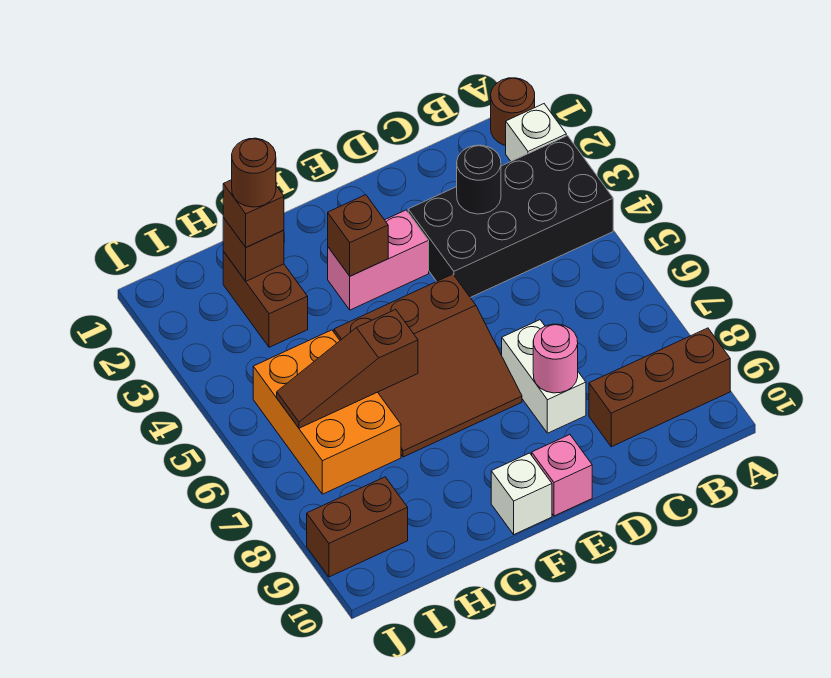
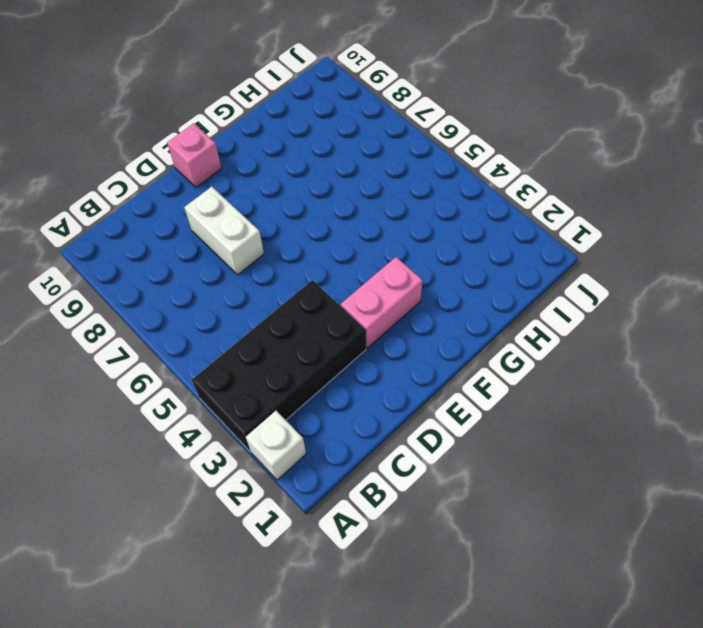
none -> brown 1x1 round brick [491,78,535,146]
none -> brown 1x3 brick [589,328,730,447]
none -> brown 3x3 slope [334,274,522,457]

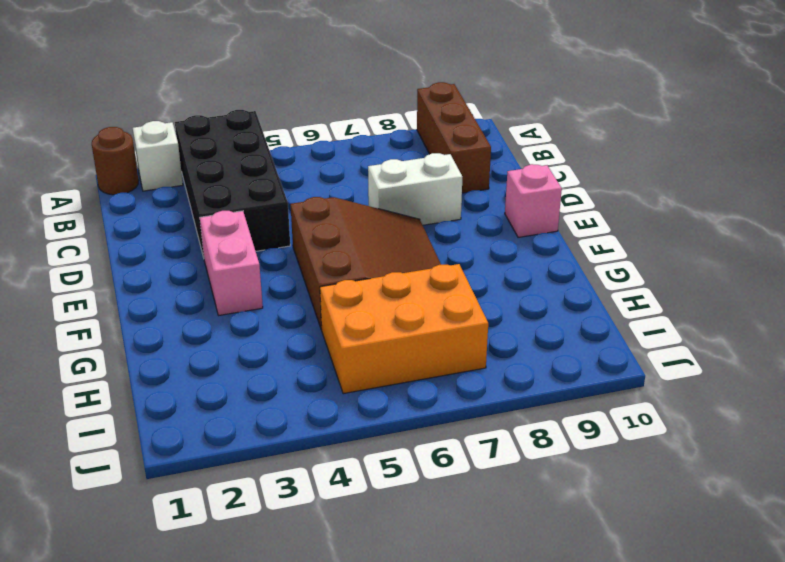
none -> white 1x1 brick [491,453,552,534]
none -> brown 1x2 brick [223,252,308,347]
none -> brown 1x2 brick [307,477,408,577]

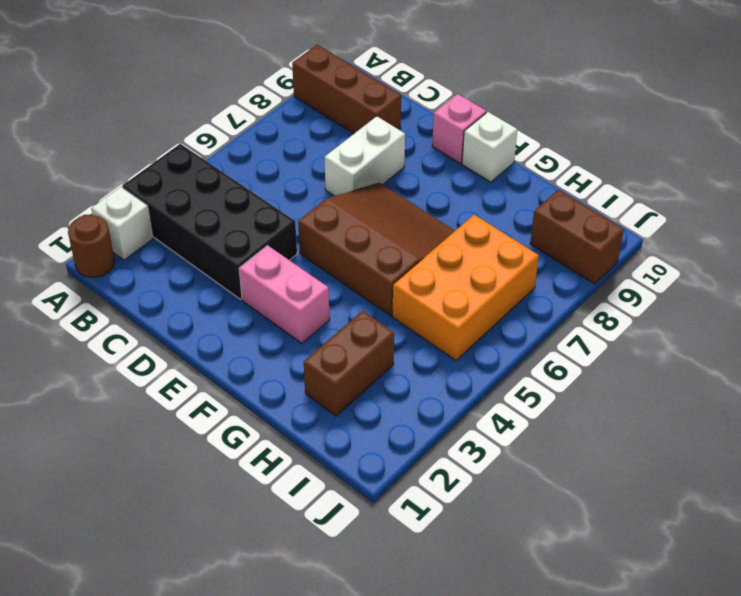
none -> black 1x1 round brick [457,145,501,214]
none -> pink 1x1 round brick [533,324,578,393]
none -> brown 1x1 brick [328,195,388,276]

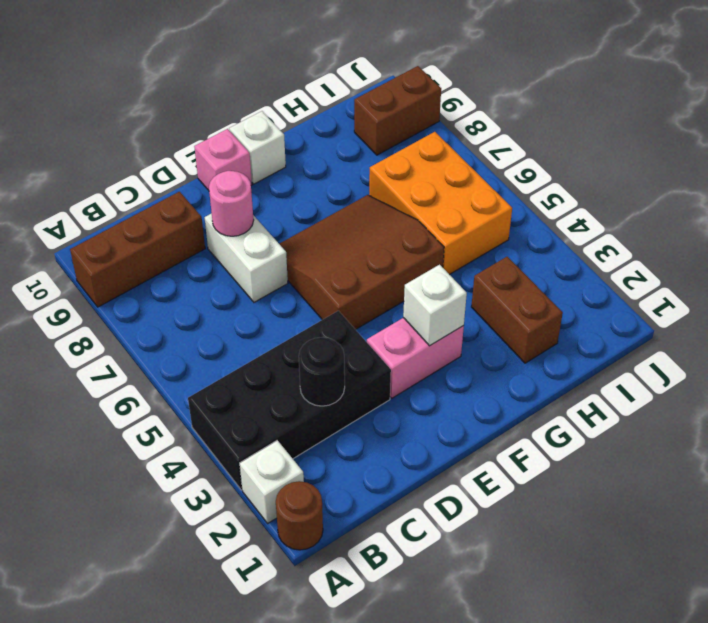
white 1x1 brick [403,265,467,346] -> brown 1x1 brick [328,195,388,276]
none -> brown 1x3 slope [277,309,418,428]
none -> brown 1x1 brick [223,218,284,281]
none -> brown 1x1 brick [223,180,284,247]

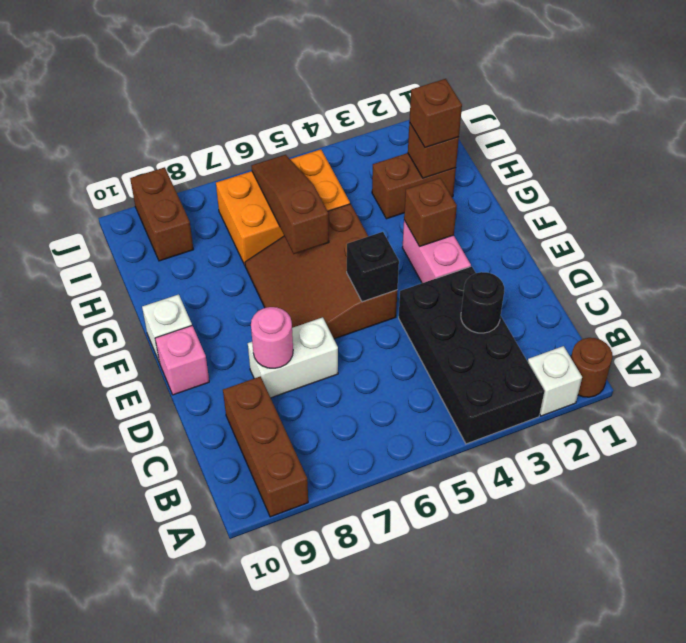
black 1x1 brick [347,232,399,302] -> none
none -> brown 1x1 round brick [232,138,276,207]

